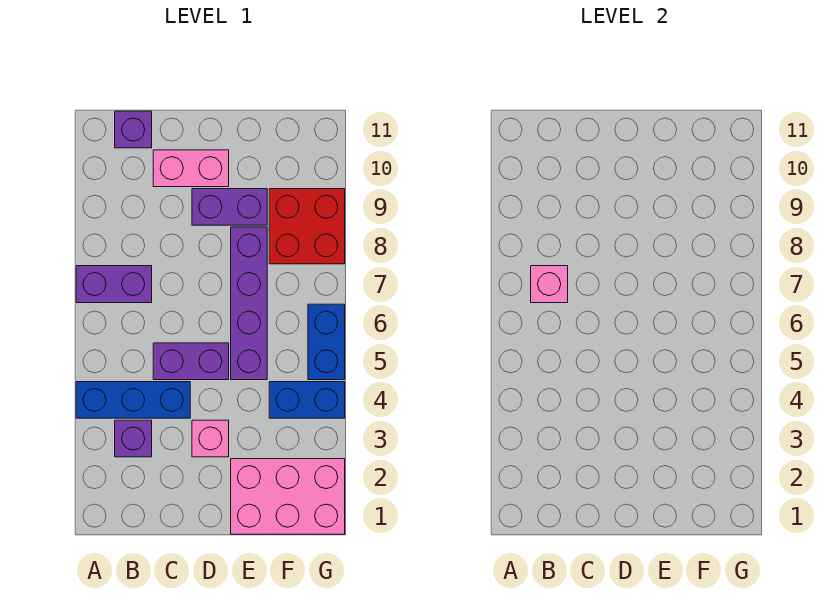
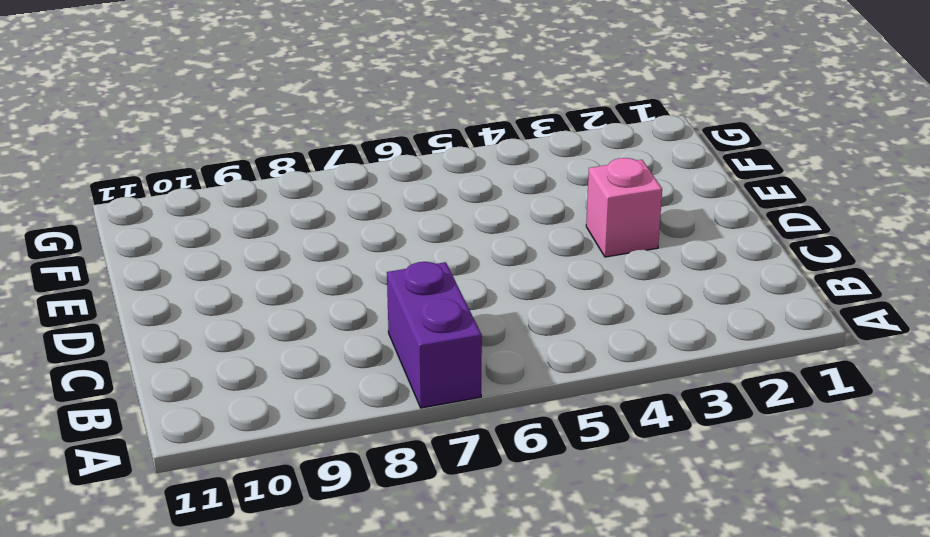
none -> blue 1x3 brick [76,382,190,418]
none -> purple 1x1 brick [115,420,152,457]
none -> purple 1x1 brick [115,111,152,148]

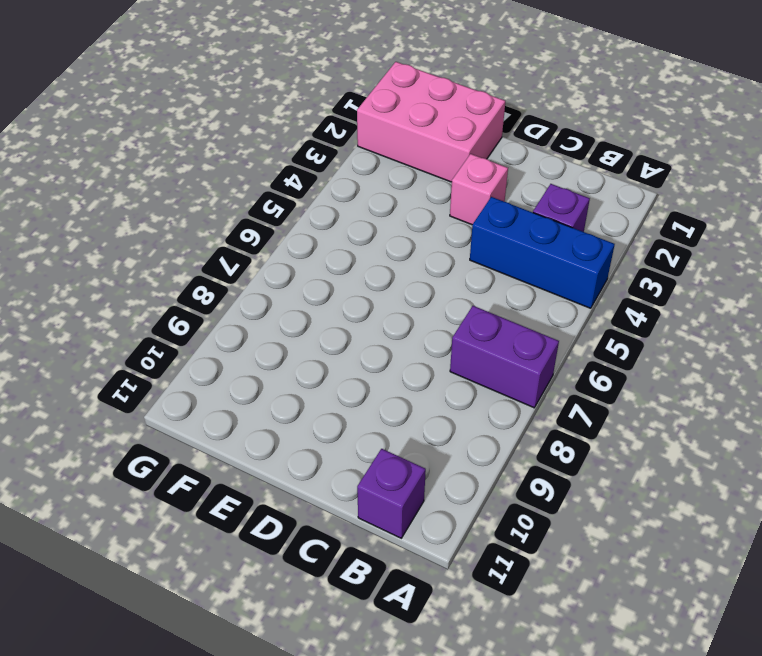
none -> purple 1x2 brick [153,343,229,380]
none -> pink 1x2 brick [153,150,229,187]
none -> purple 1x2 brick [192,189,267,225]

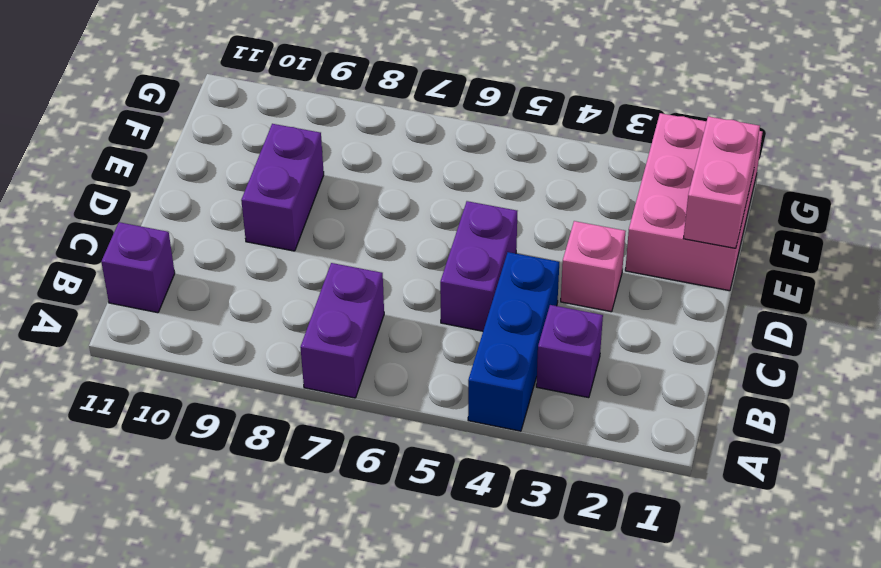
pink 1x2 brick [684,116,760,248] -> pink 1x2 brick moved to [153,150,229,187]
none -> purple 1x4 brick [231,227,267,380]
none -> blue 1x2 brick [269,382,345,418]
none -> red 2x2 brick [269,189,345,264]

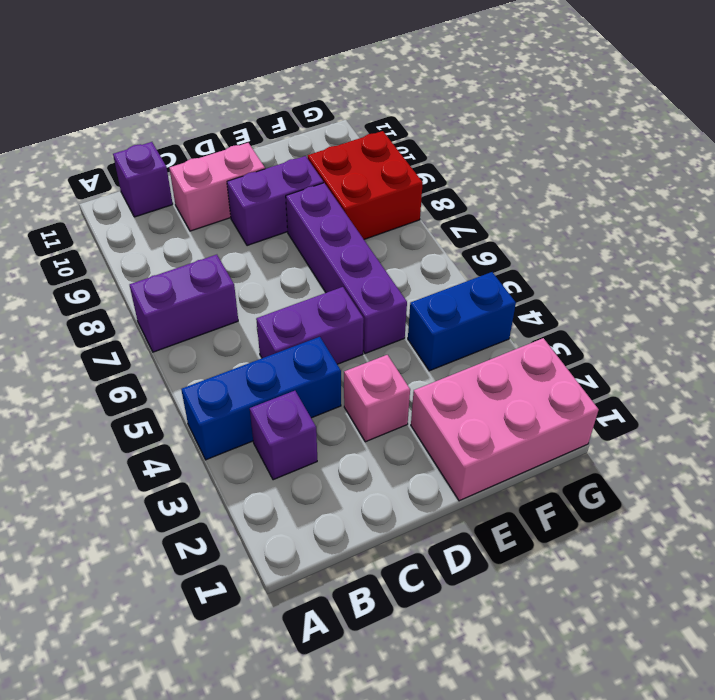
none -> blue 1x2 brick [308,304,345,380]
none -> pink 1x1 brick [531,266,568,303]

